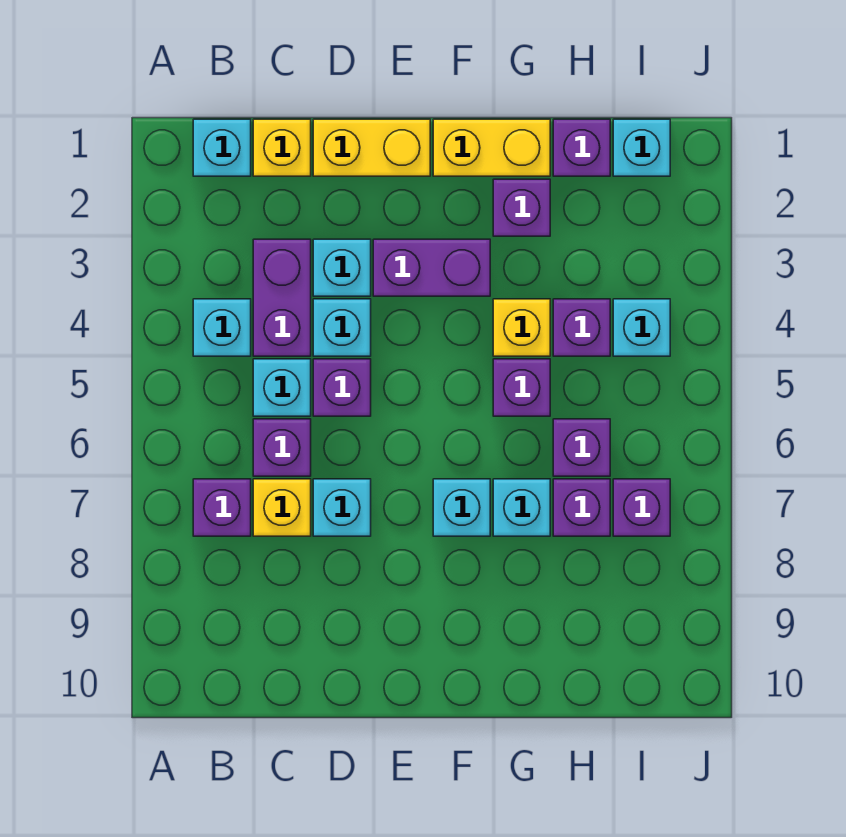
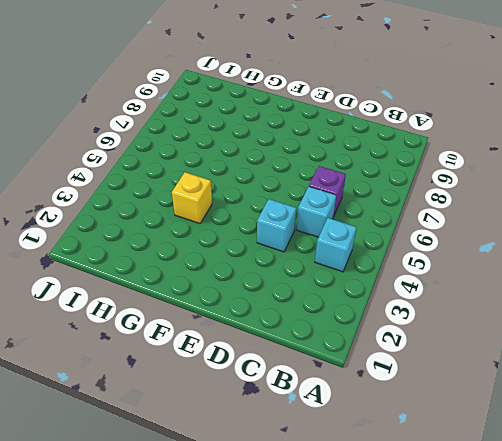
none -> cyan 1x1 brick [193,119,251,176]
none -> purple 1x1 brick [193,479,251,536]
none -> yellow 1x1 brick [253,119,311,176]

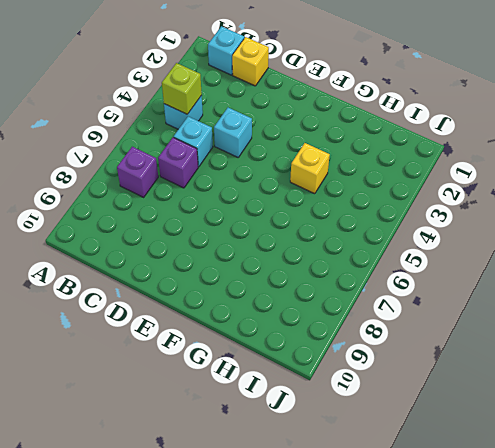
lime 1x1 brick [162,63,202,114] -> none
none -> purple 1x2 brick [253,239,311,356]
none -> yellow 1x1 brick [253,479,311,536]
none -> yellow 1x2 brick [313,119,430,176]

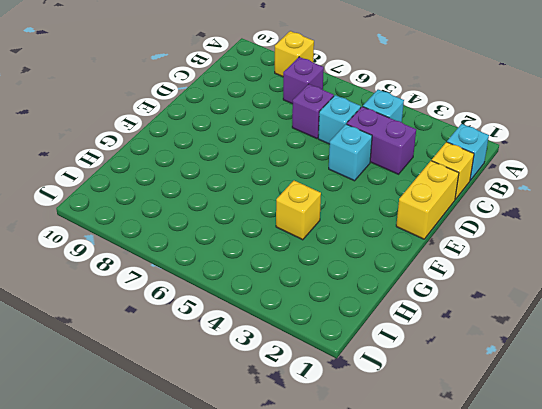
yellow 1x1 brick [275,31,314,77] -> yellow 1x1 brick moved to [253,479,311,536]
none -> cyan 1x1 brick [313,239,371,296]
none -> purple 1x1 brick [313,359,371,416]
none -> cyan 1x1 brick [313,479,371,536]

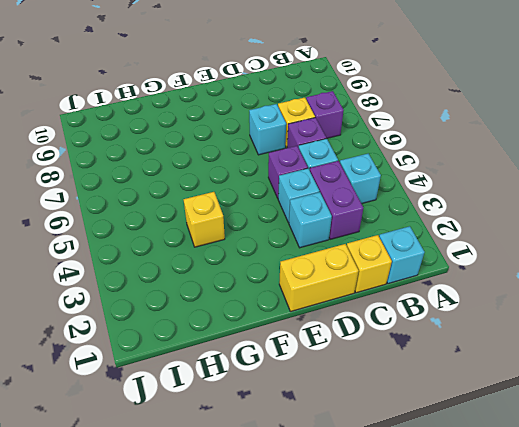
none -> purple 1x2 brick [373,239,490,296]
none -> yellow 1x2 brick [433,119,550,176]
none -> cyan 1x1 brick [433,479,490,536]

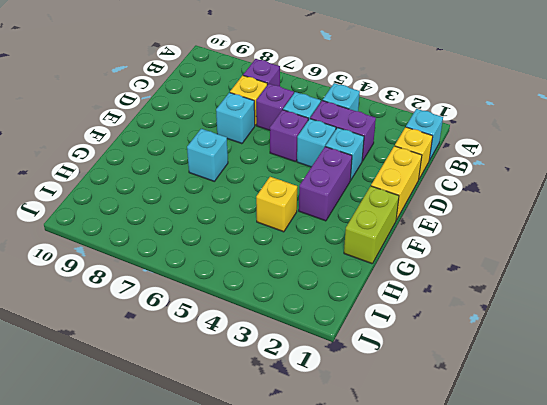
lime 1x2 brick [344,186,399,264] -> yellow 1x2 brick [433,119,550,176]
none -> purple 1x1 brick [493,179,550,236]
none -> purple 1x1 brick [493,359,550,416]
none -> cyan 1x1 brick [493,479,550,536]

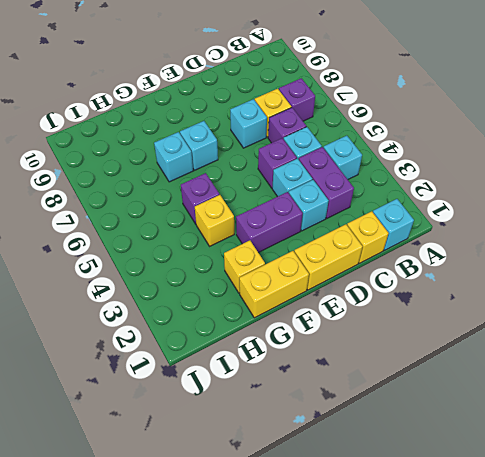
yellow 1x1 brick [224,241,265,293] -> purple 1x1 brick [493,179,550,236]
none -> purple 1x1 brick [553,119,610,176]
none -> purple 1x1 brick [553,299,610,356]
none -> purple 1x1 brick [553,419,610,476]

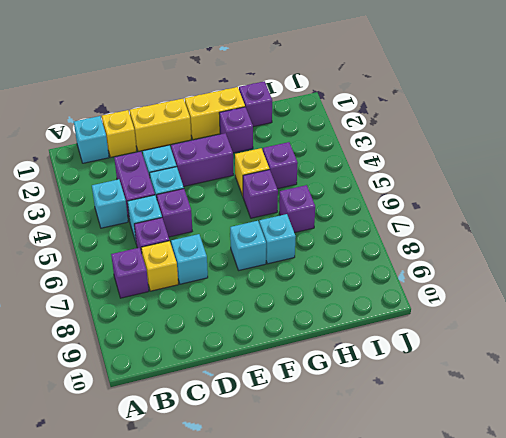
none -> purple 1x1 brick [553,479,610,536]
none -> cyan 1x1 brick [613,119,670,176]
none -> cyan 1x1 brick [613,299,670,356]

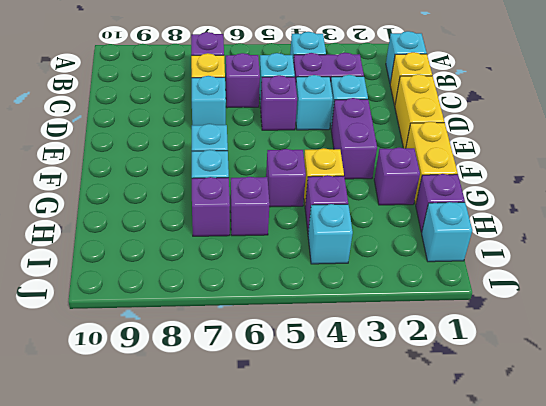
none -> purple 1x1 brick [613,479,670,536]

